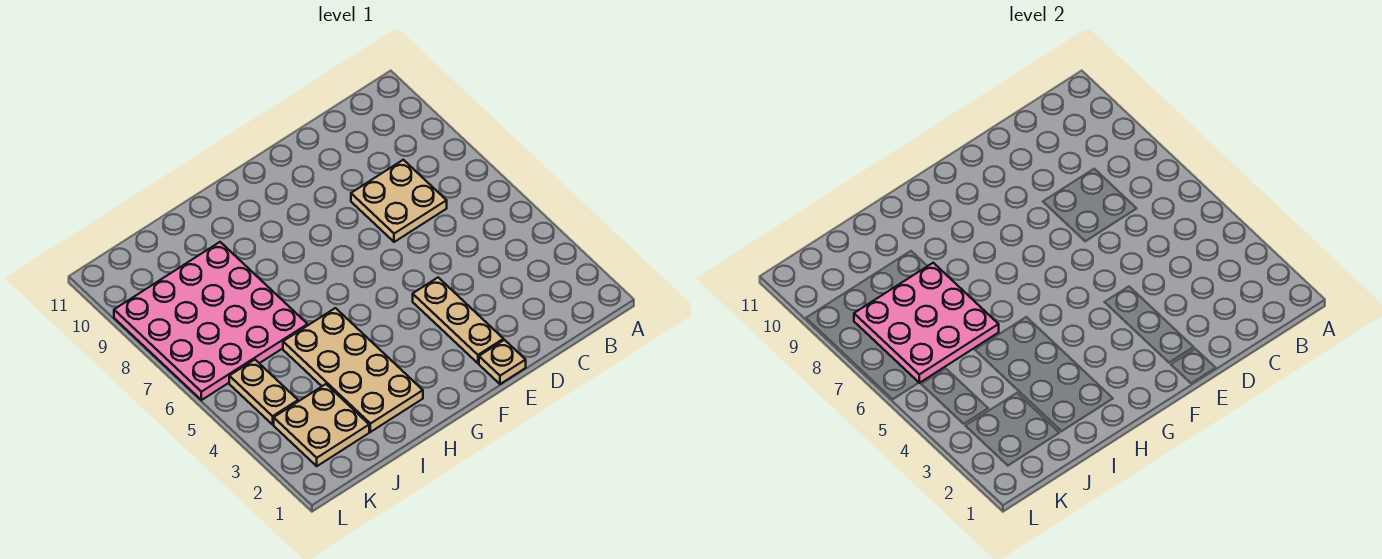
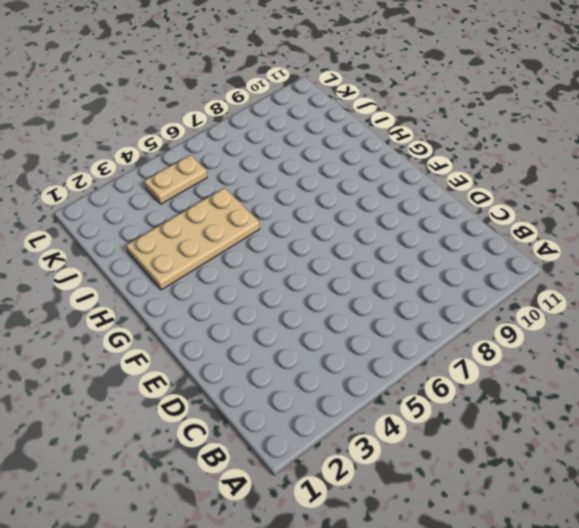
none -> tan 2x2 plate [351,160,447,242]
none -> tan 1x1 plate [479,340,526,384]

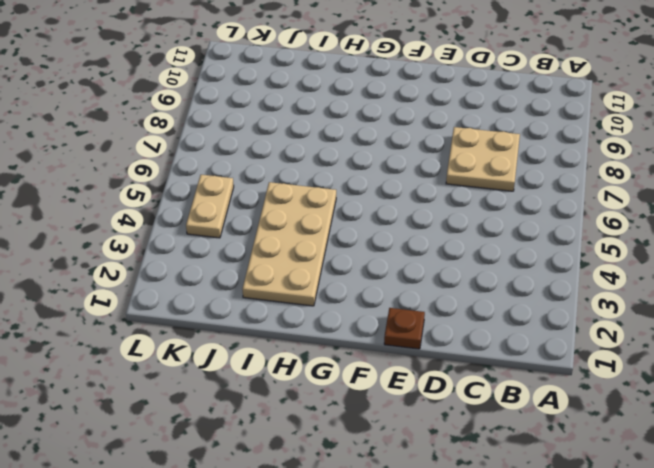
brown 1x1 plate [384,308,425,349] -> tan 1x1 plate [479,340,526,384]
none -> tan 1x3 plate [413,278,503,363]
none -> pink 4x4 plate [114,242,308,400]

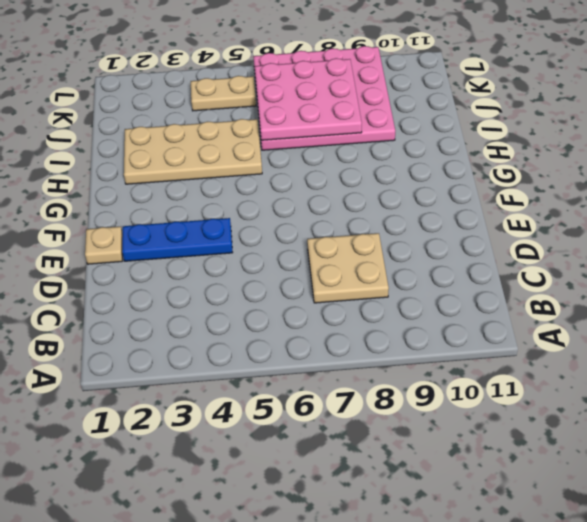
blue 1x3 plate [122,218,233,261] -> tan 1x3 plate [413,278,503,363]
none -> tan 2x2 plate [274,384,369,466]

